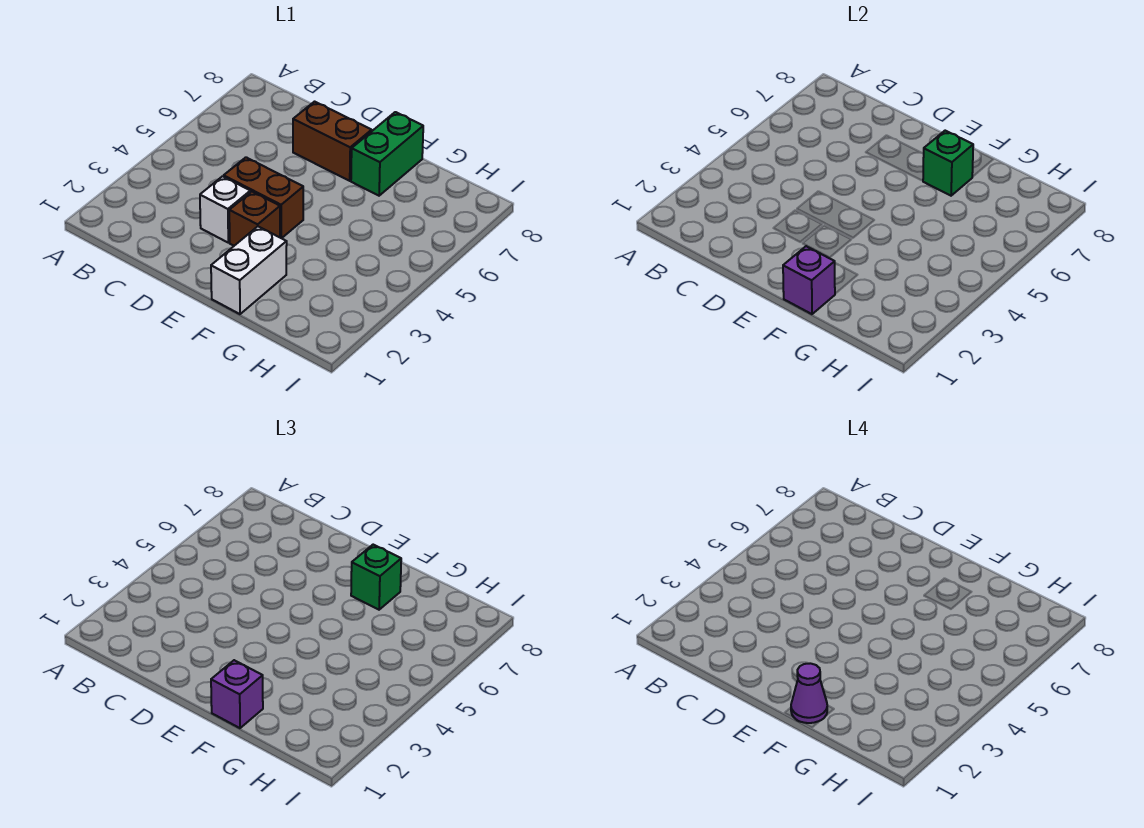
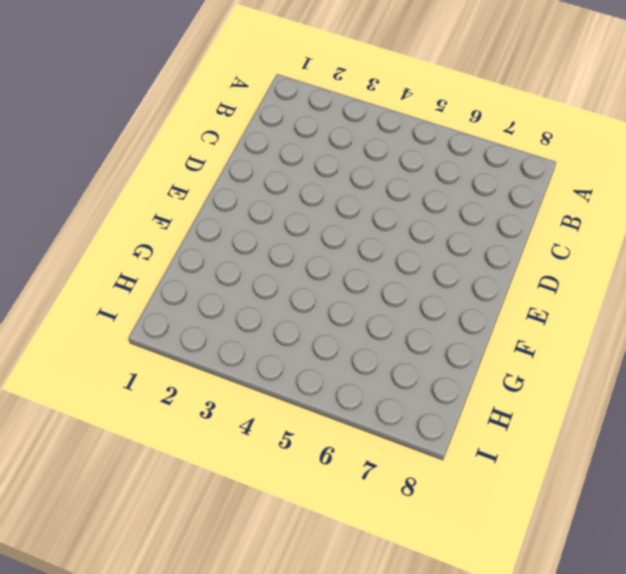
none -> white 1x1 brick [200,176,250,243]
none -> brown 1x2 brick [224,157,303,238]

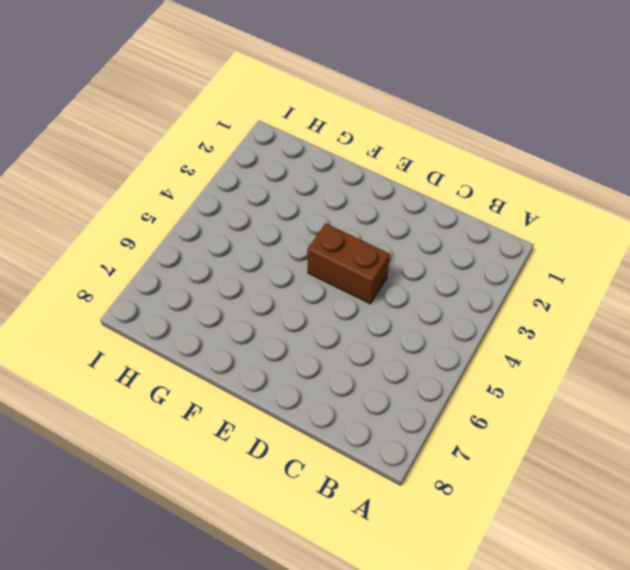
none -> white 1x1 brick [200,176,250,243]
none -> brown 1x2 brick [293,102,372,181]

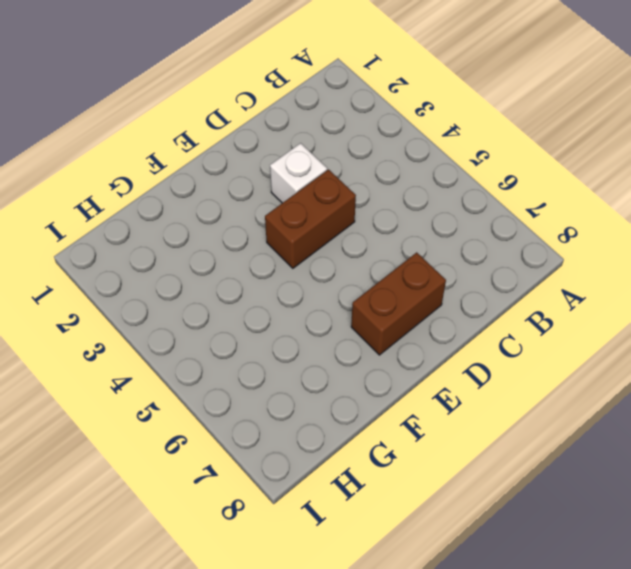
none -> brown 1x1 brick [229,192,280,246]
none -> white 1x2 brick [211,227,287,314]

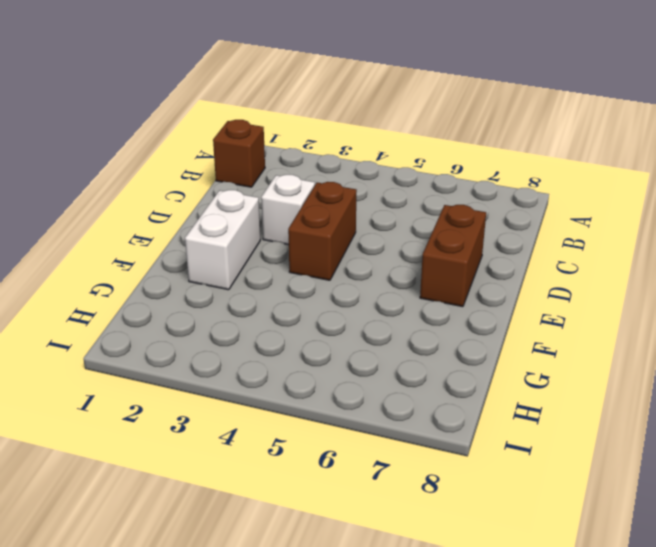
brown 1x1 brick [213,120,265,187] -> brown 1x1 brick moved to [229,192,280,246]
white 1x2 brick [185,190,260,290] -> white 1x2 brick turned to [211,227,287,314]
none -> green 1x2 brick [351,112,423,196]
none -> purple 1x1 brick [783,246,835,314]

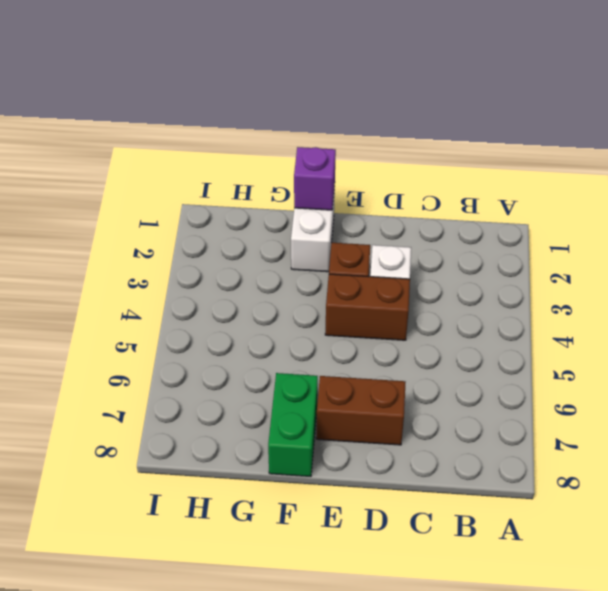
none -> green 1x1 brick [923,131,973,196]
none -> purple 1x1 brick [211,660,263,728]

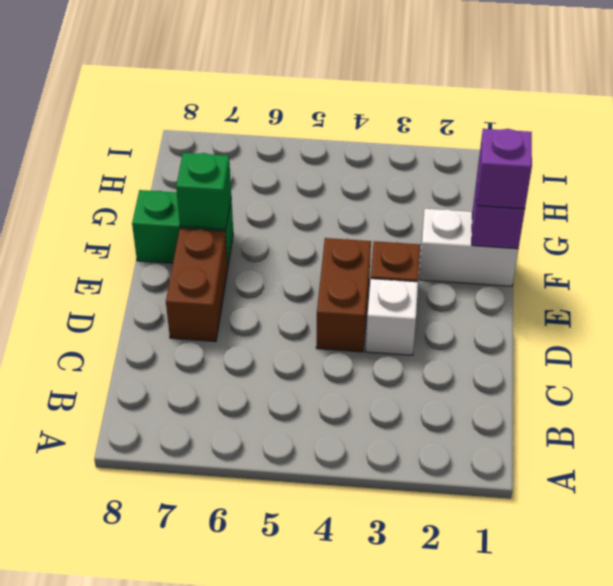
none -> green 1x1 brick [351,545,401,610]
none -> purple 1x1 cone [791,663,827,723]

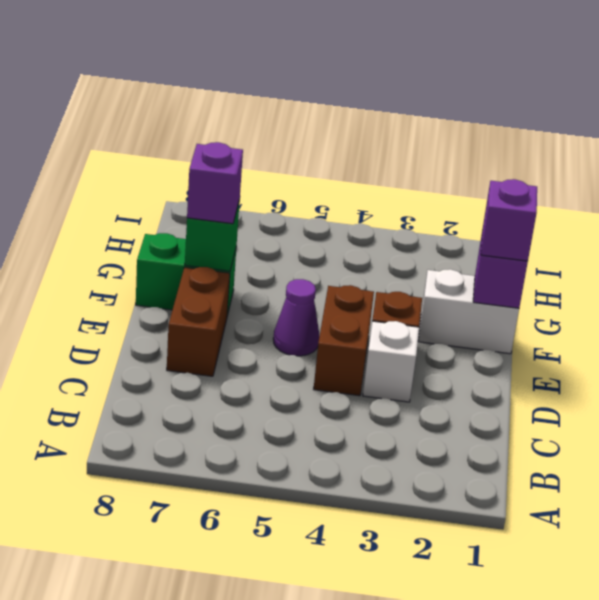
purple 1x1 cone [273,279,319,356] -> purple 1x1 cone moved to [791,663,827,723]
purple 1x1 brick [187,142,243,224] -> green 1x1 brick [351,545,401,610]

